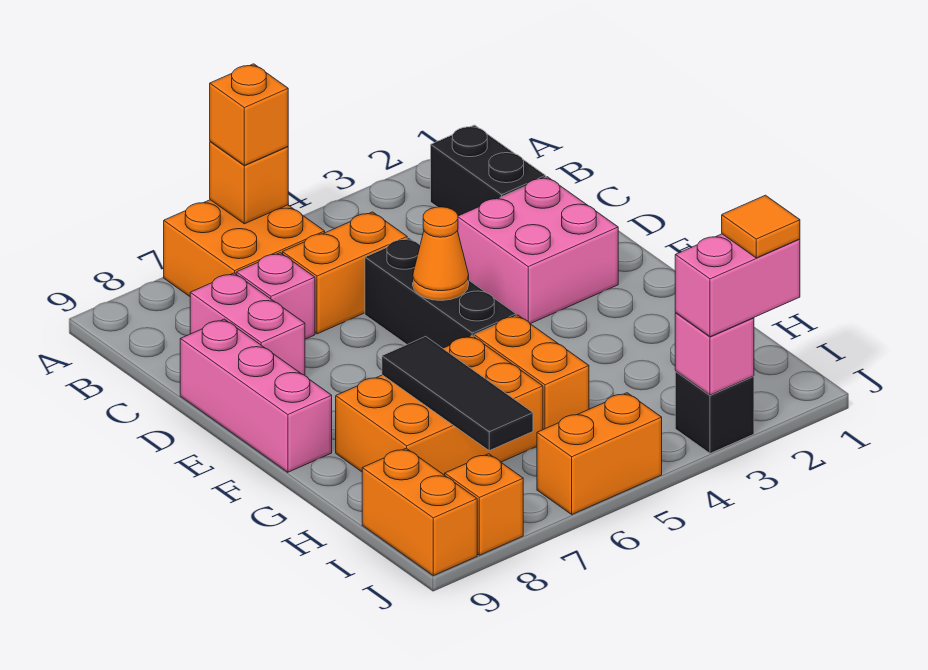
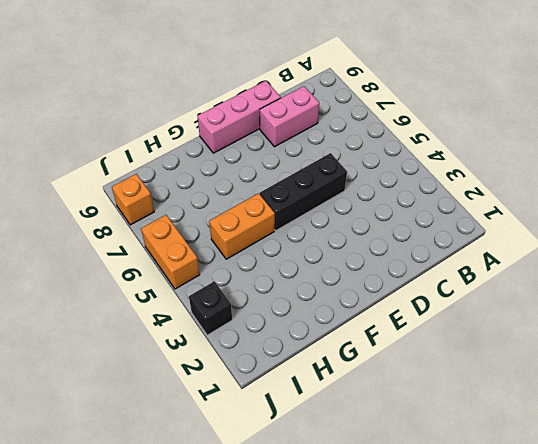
none -> orange 2x2 brick [164,200,325,296]
none -> black 1x2 brick [430,125,546,216]
none -> orange 1x2 brick [283,212,407,334]

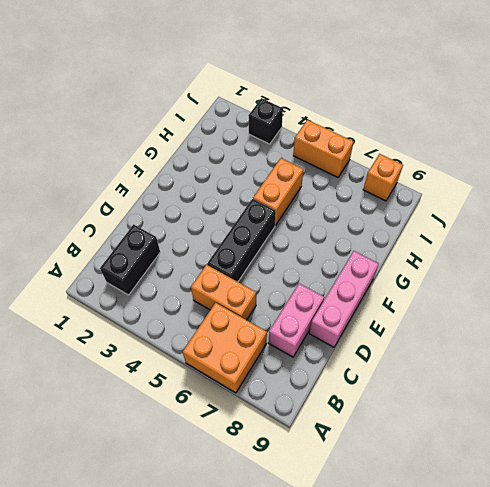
none -> pink 1x1 brick [236,253,315,339]
none -> pink 2x2 brick [457,177,618,324]
none -> orange 2x3 brick [336,336,543,475]

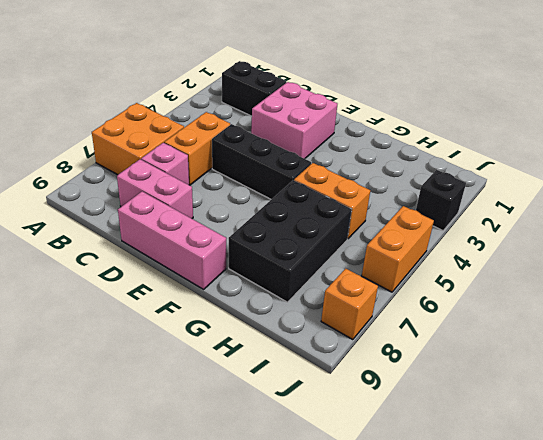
black 2x3 brick [229,180,352,302] -> orange 2x3 brick [336,336,543,475]
none -> orange 1x2 brick [362,448,477,576]
none -> orange 1x1 brick [210,141,288,224]
none -> orange 1x1 cone [413,207,469,301]

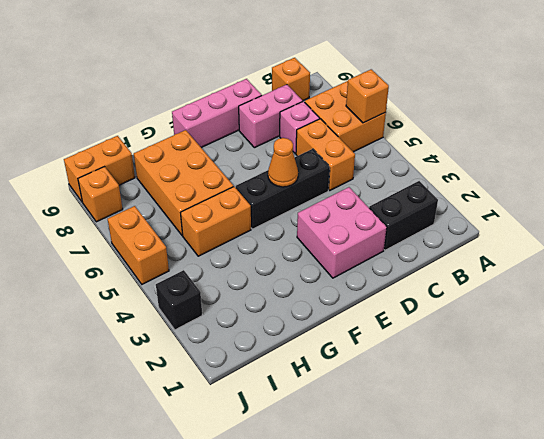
orange 1x1 brick [272,58,310,101] -> orange 1x1 brick moved to [210,64,288,165]
none -> black 1x3 tile [382,336,533,451]
none -> pink 1x1 brick [675,313,754,395]
none -> pink 1x2 brick [675,234,800,337]

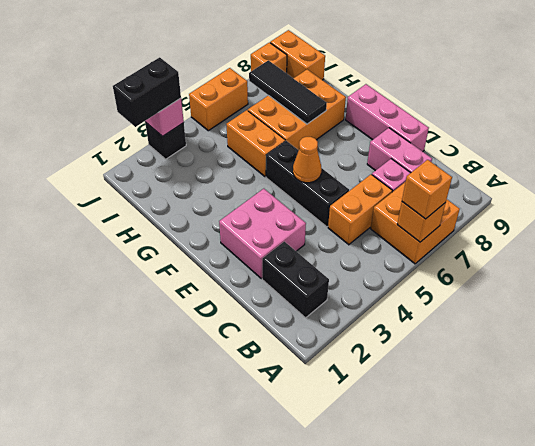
black 1x2 brick [113,57,181,127] -> pink 1x2 brick [675,234,800,337]
none -> orange 1x1 tile [722,195,800,258]

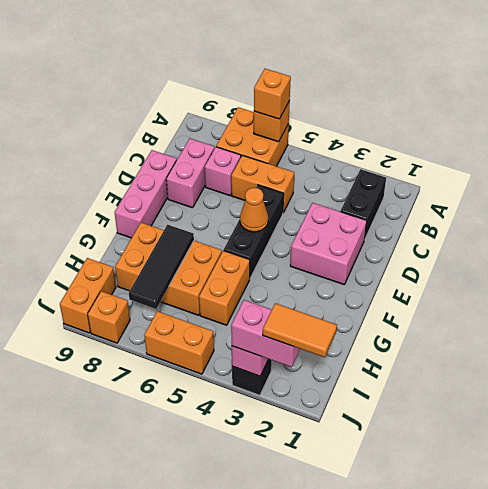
orange 1x2 tile [263,303,337,357] -> orange 1x1 tile [722,195,800,258]

